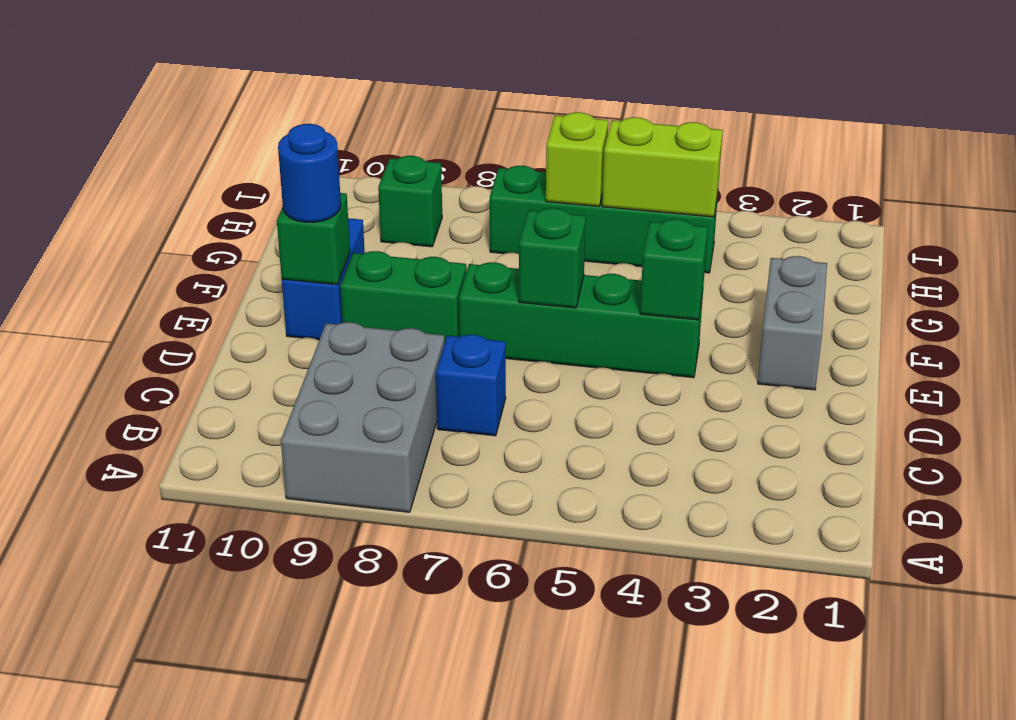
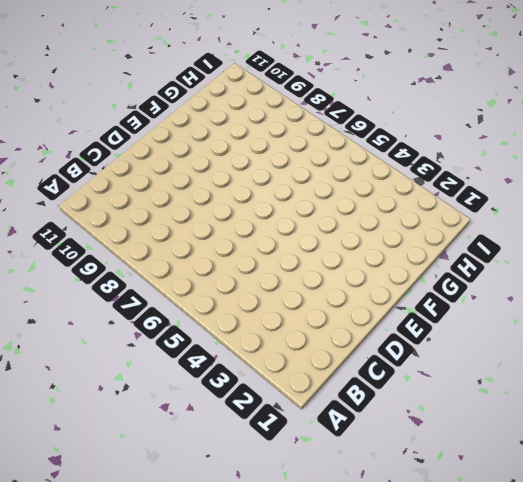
none -> grey 2x3 brick [281,322,444,512]
none -> blue 1x1 brick [436,335,506,436]
none -> grey 1x2 brick [758,256,827,390]

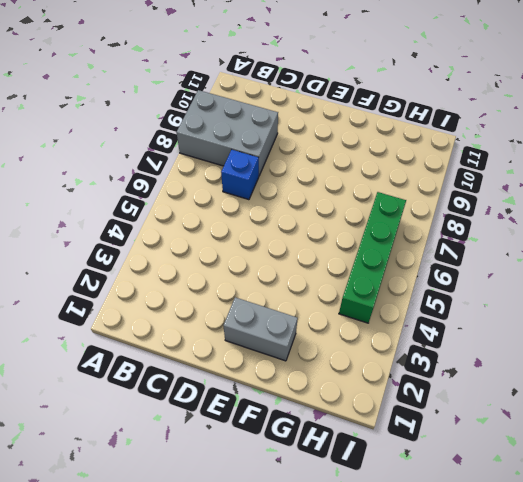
none -> green 1x4 brick [459,262,703,378]
none -> green 1x2 brick [340,251,466,344]
none -> blue 1x2 brick [282,218,365,340]

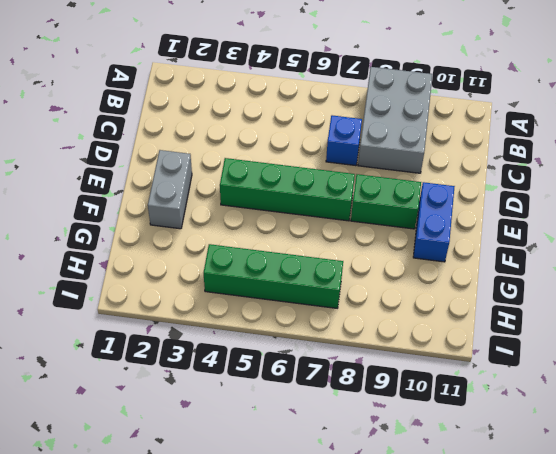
none -> green 1x1 brick [378,156,442,247]
none -> green 1x1 brick [640,219,708,320]
none -> green 1x1 brick [519,208,586,308]

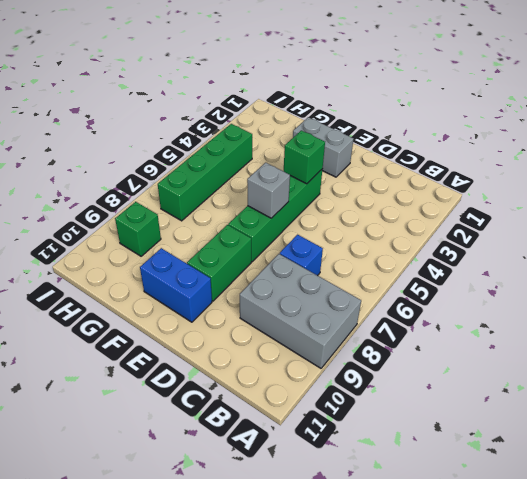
grey 1x1 brick [247,163,290,218] -> green 1x1 brick [519,208,586,308]
none -> green 1x1 brick [277,193,350,285]
none -> lime 1x2 brick [602,117,723,217]
none -> lime 1x1 brick [546,112,608,206]

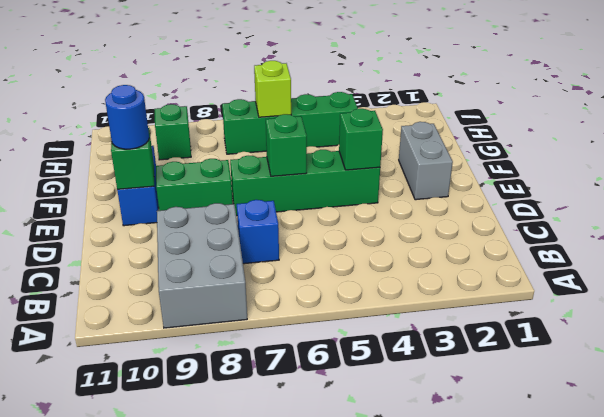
none -> lime 1x2 brick [602,117,723,217]

